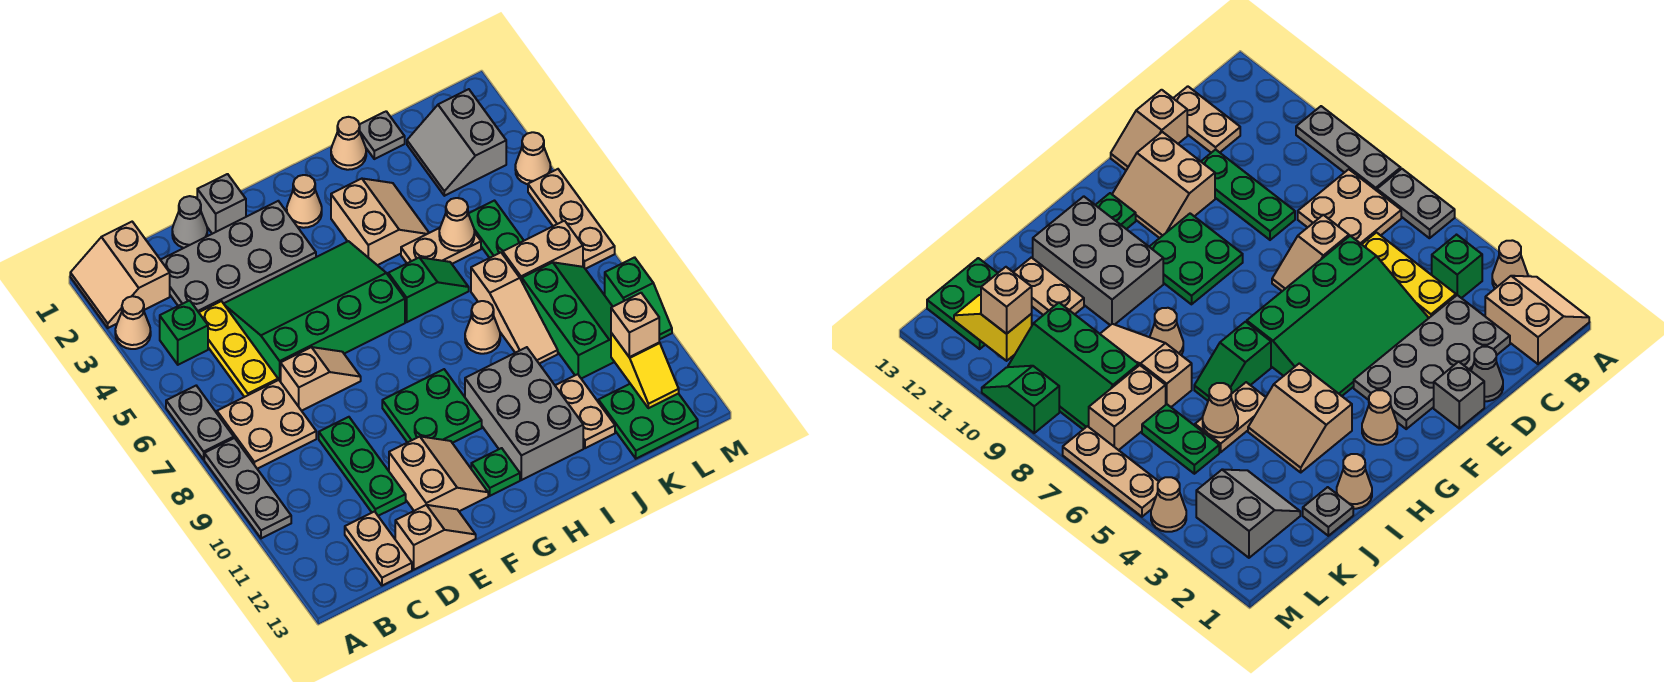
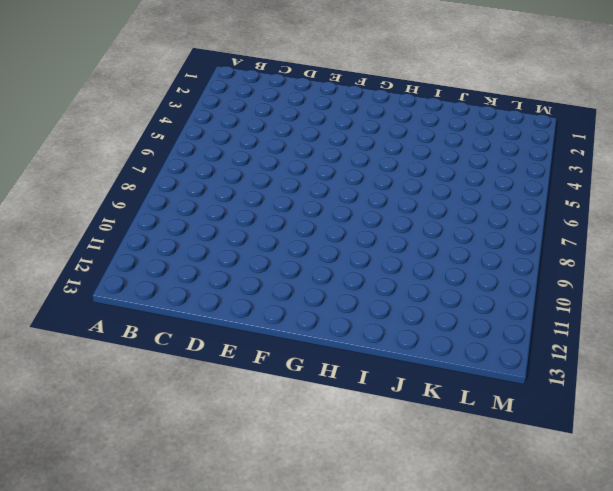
none -> tan 2x2 slope [70,222,170,328]
none -> tan 1x1 cone [115,296,151,349]
none -> grey 1x2 plate [166,386,234,459]
none -> grey 1x3 plate [204,438,291,538]

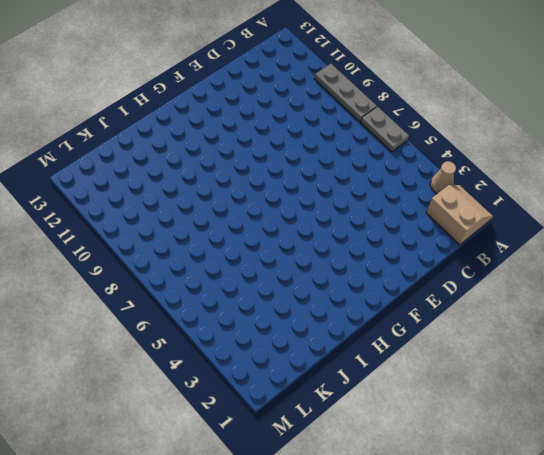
none -> green 1x1 brick [160,300,208,365]
none -> tan 2x2 plate [217,380,316,469]
none -> grey 2x4 plate [161,201,316,312]
none -> yellow 1x3 plate [199,301,278,397]

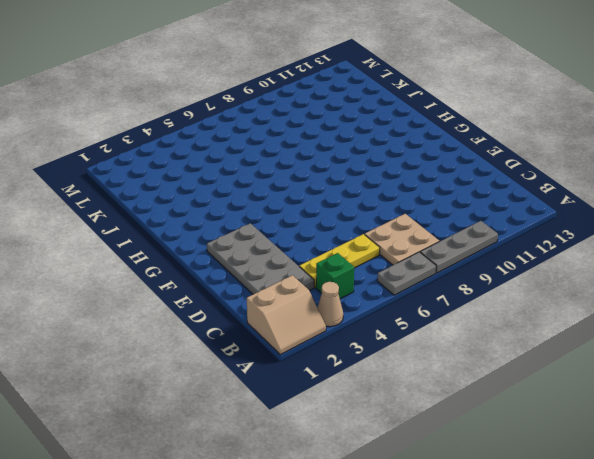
none -> tan 1x2 plate [345,512,412,586]
none -> grey 1x1 cone [172,196,207,248]
none -> green 3x4 slope [224,241,405,382]
none -> tan 1x2 slope [281,347,361,411]

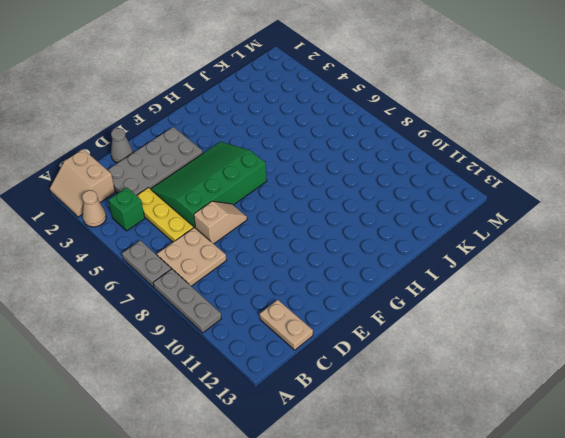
none -> green 1x3 plate [319,417,406,516]
none -> tan 1x2 slope [395,505,476,570]
none -> grey 1x1 brick [197,174,246,234]
none -> tan 2x2 slope [389,436,488,511]

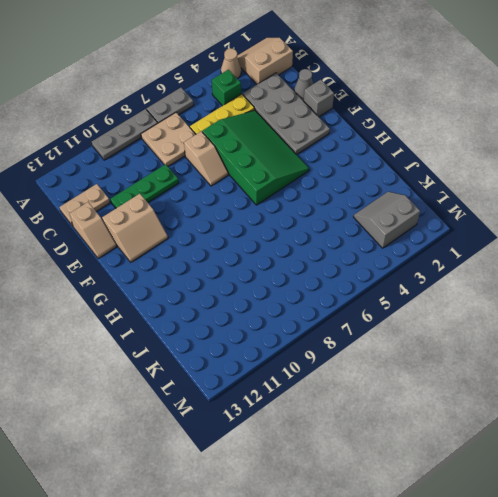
none -> green 2x2 plate [382,369,482,443]
none -> tan 1x1 cone [287,175,322,228]
none -> green 1x1 plate [471,448,520,496]
none -> tan 2x2 slope [331,179,429,265]

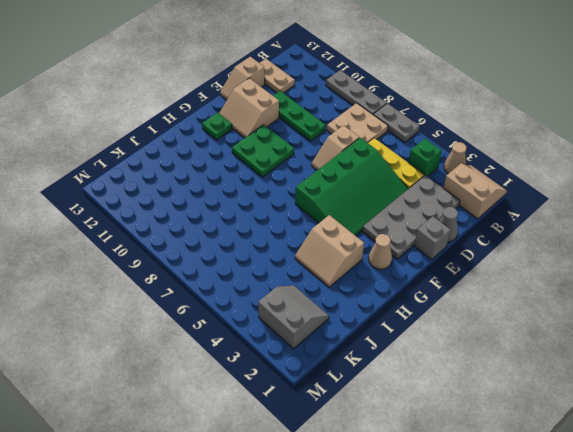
none -> green 1x2 slope [388,257,469,322]
none -> grey 2x3 brick [465,347,583,480]
none -> tan 1x1 cone [331,117,366,170]
none -> tan 1x2 plate [401,228,481,264]

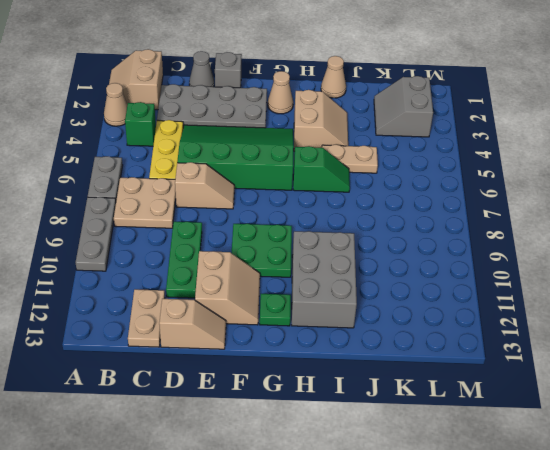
none -> tan 1x1 cone [465,301,500,354]
none -> grey 1x1 plate [359,111,405,159]
none -> tan 1x3 slope [471,253,558,364]
none -> tan 1x2 plate [555,374,615,448]

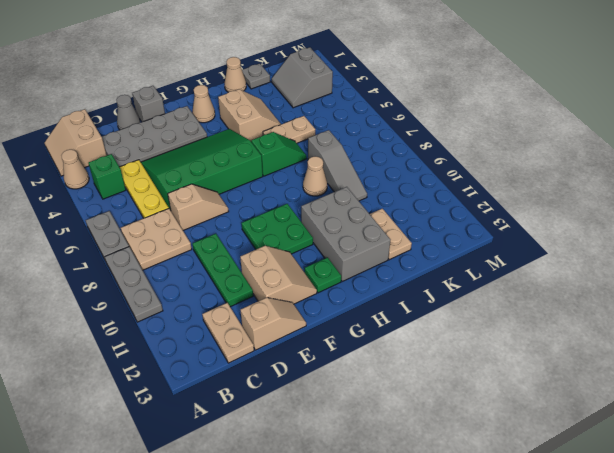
grey 1x3 slope [308,130,367,201] -> tan 1x3 slope [471,253,558,364]
none -> green 1x2 plate [468,201,524,258]
none -> tan 1x2 brick [503,221,583,281]
none -> green 2x3 slope [522,262,614,379]
none -> green 2x2 plate [598,384,698,459]

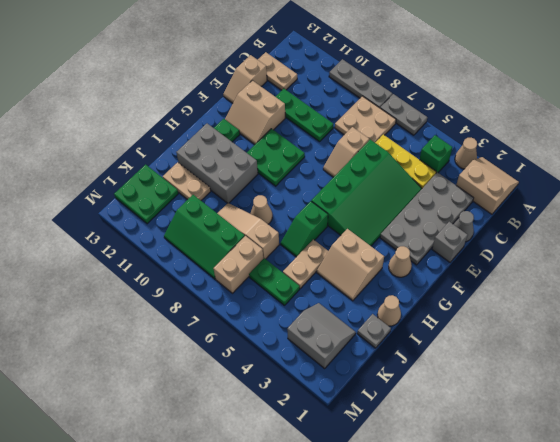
none -> tan 1x1 cone [515,132,551,184]
none -> tan 1x3 plate [528,169,615,269]
none -> green 1x2 slope [605,257,672,340]
none -> tan 1x1 cone [439,198,474,251]

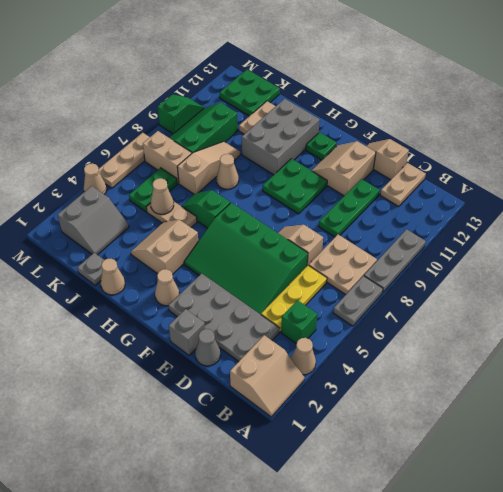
none -> yellow 1x2 slope [611,333,679,408]
none -> tan 1x1 brick [611,293,659,357]

